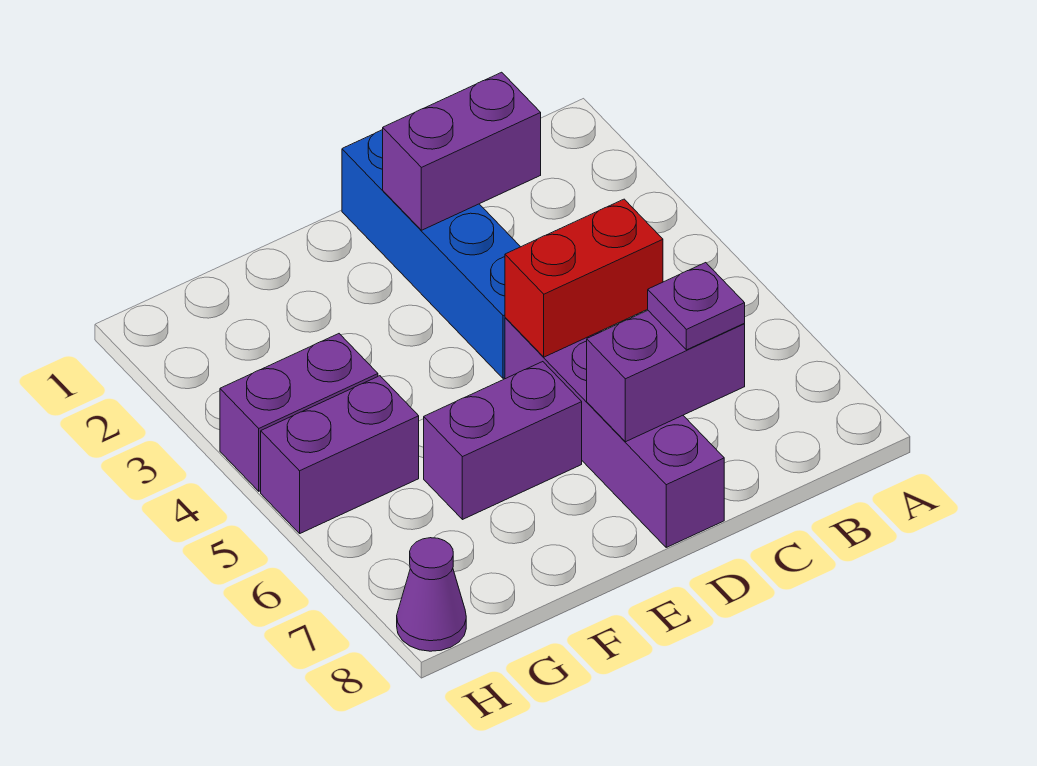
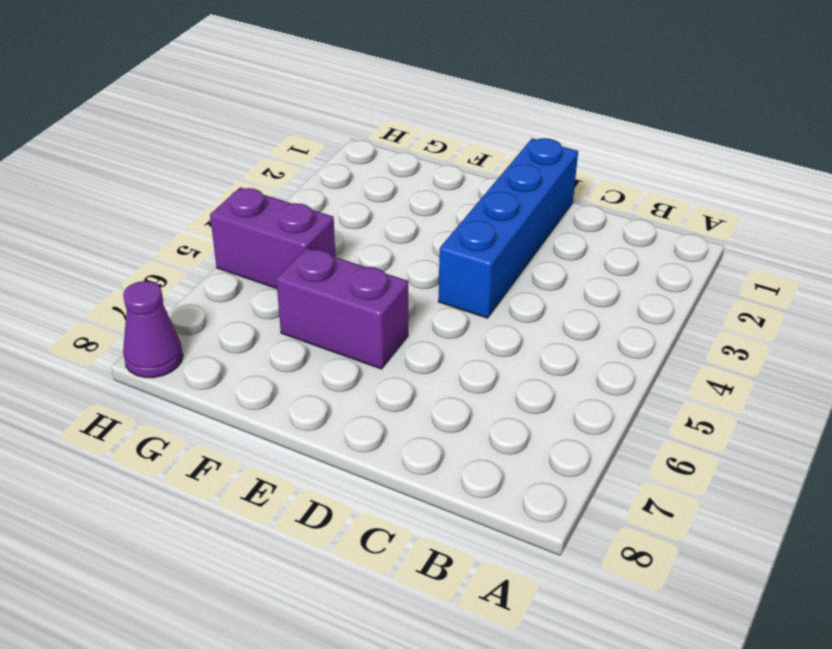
none -> purple 1x4 brick [505,318,724,547]
none -> purple 1x2 brick [220,334,378,491]

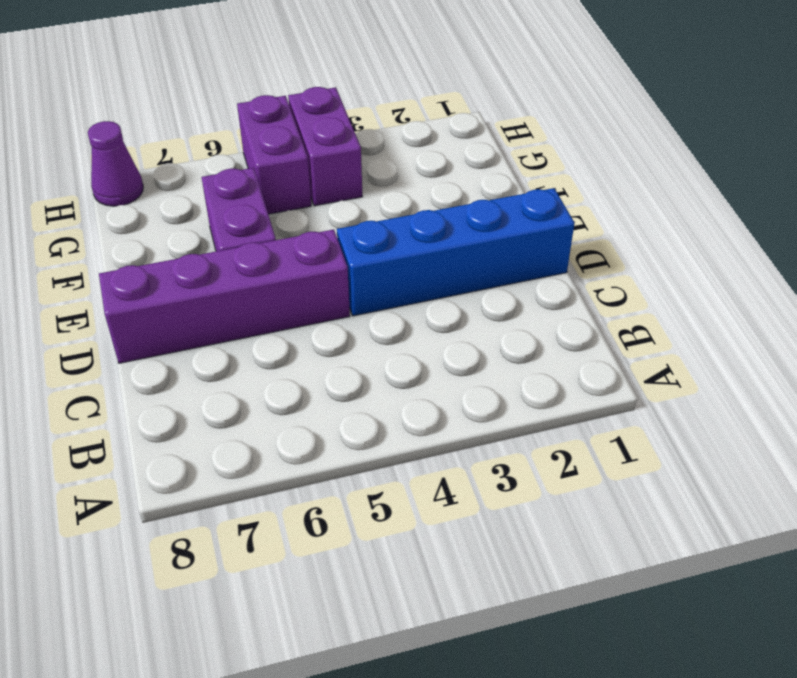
none -> purple 1x2 brick [383,72,541,230]
none -> red 1x2 brick [505,199,663,357]

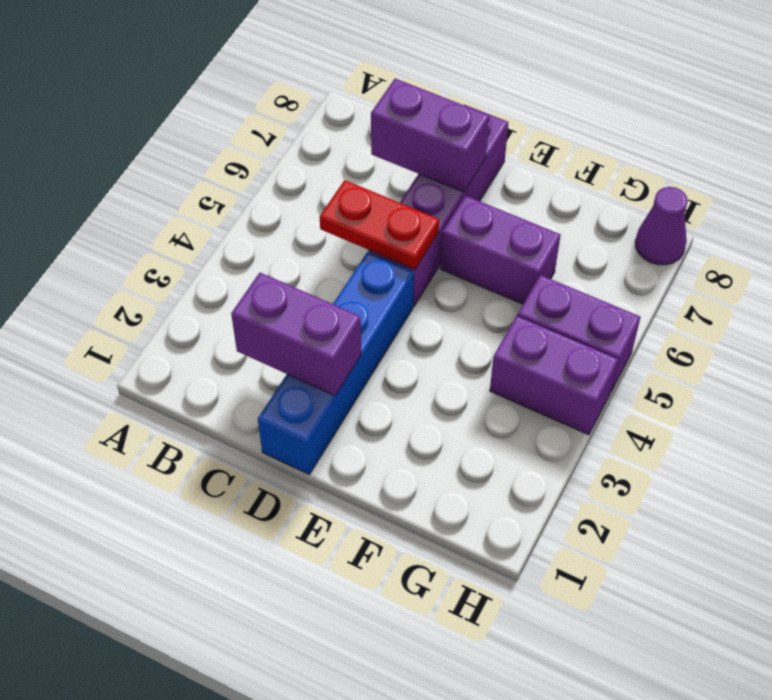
red 1x2 plate [320,180,439,269] -> red 1x2 brick [505,199,663,357]
none -> purple 1x1 plate [648,263,745,350]

